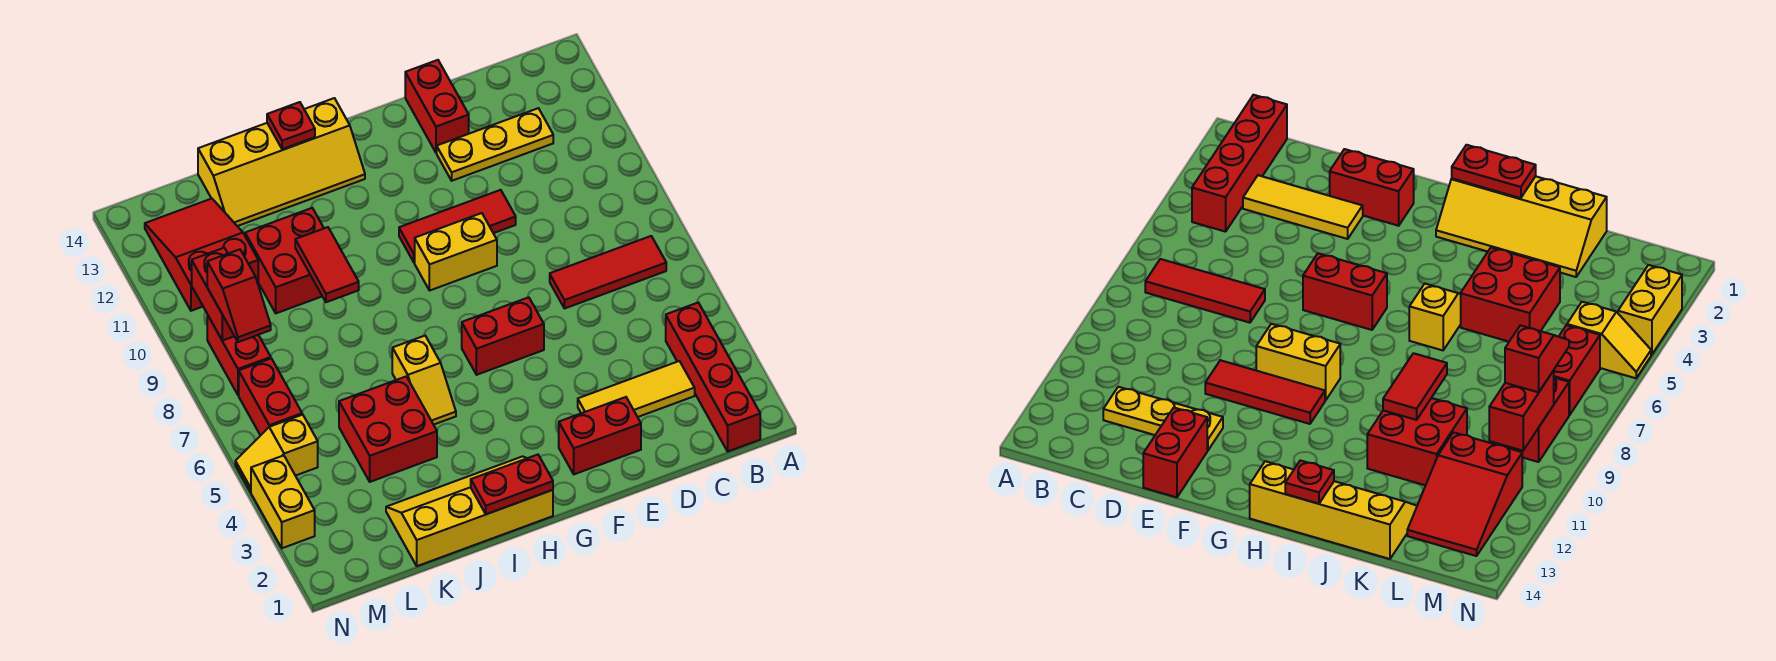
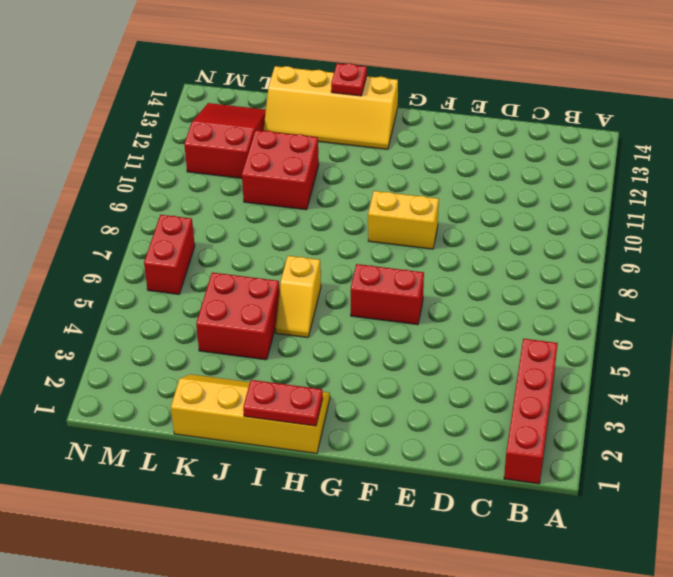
none -> red 1x3 tile [550,236,666,309]
none -> yellow 1x3 tile [578,361,695,417]
none -> yellow 1x3 plate [437,108,553,181]

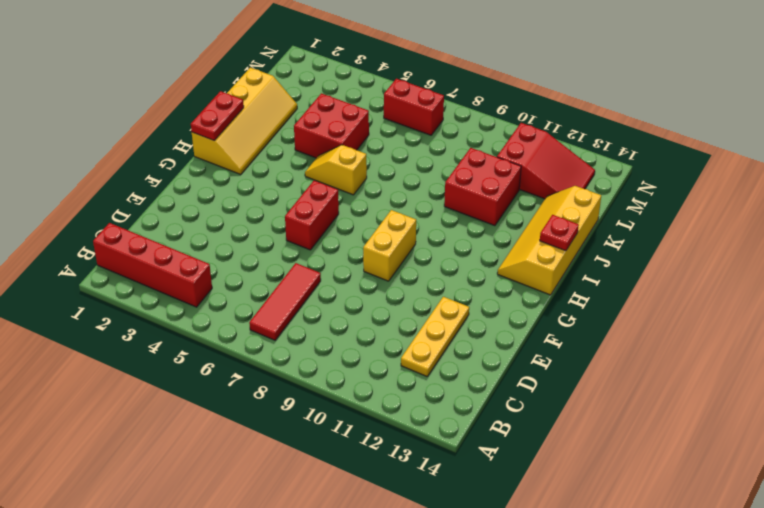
none -> yellow 1x3 tile [578,361,695,417]
none -> red 1x2 brick [559,397,641,474]
none -> red 1x3 tile [399,190,516,262]

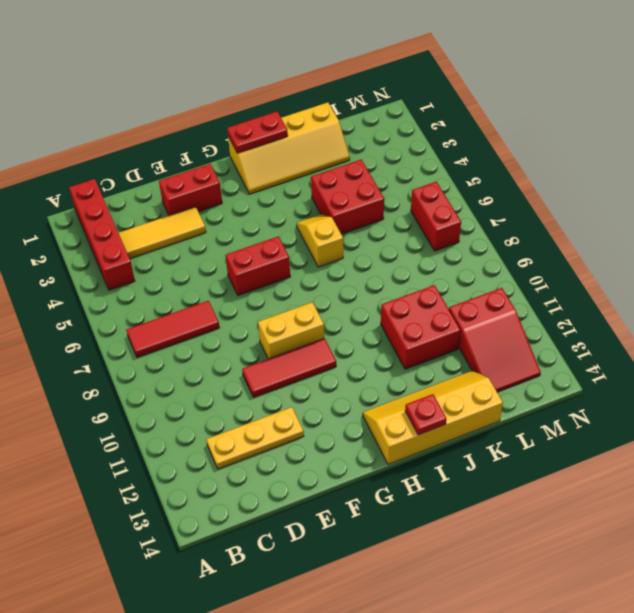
none -> red 1x2 brick [405,60,469,153]
none -> yellow 1x2 slope [235,415,318,492]
none -> red 1x2 brick [207,315,271,395]

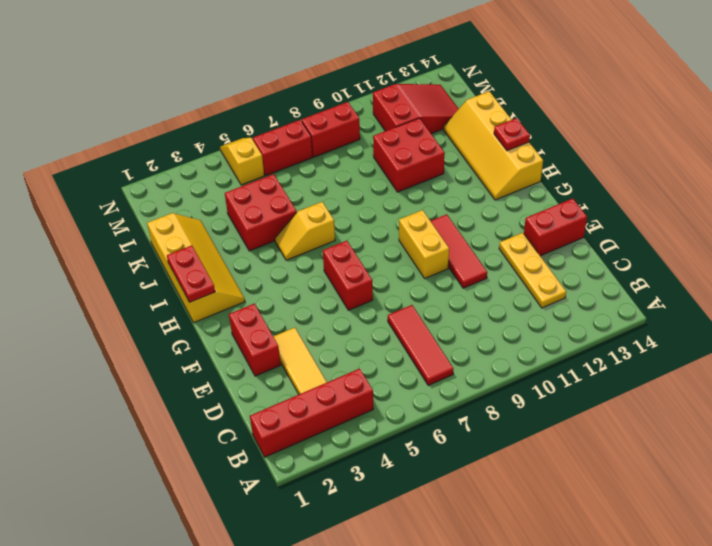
none -> yellow 1x2 brick [251,455,315,548]
none -> red 1x2 tile [295,227,359,302]
none -> red 1x2 brick [192,248,234,341]

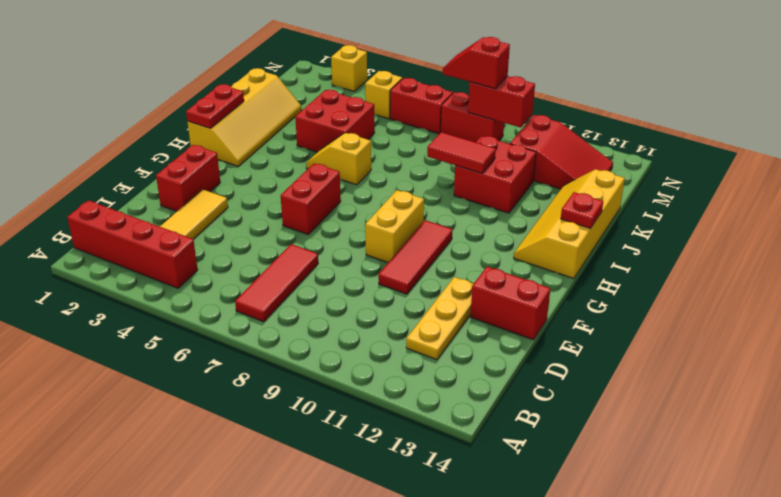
yellow 1x1 brick [331,45,367,91] -> yellow 1x2 brick [251,455,315,548]

